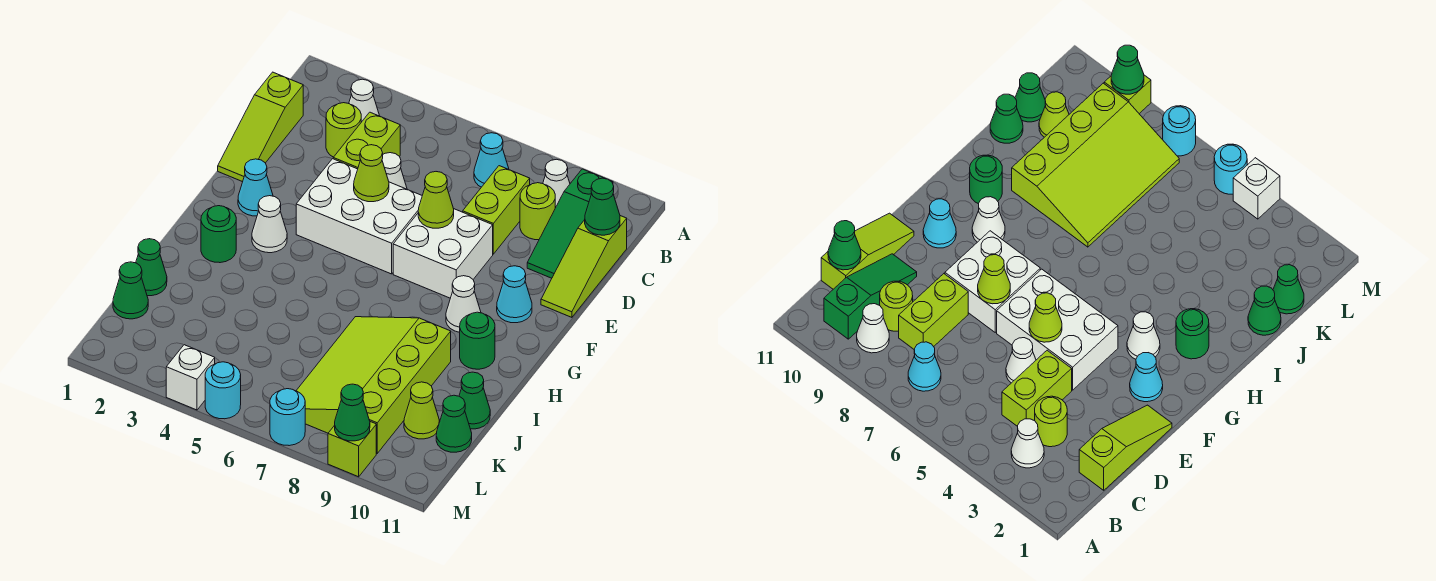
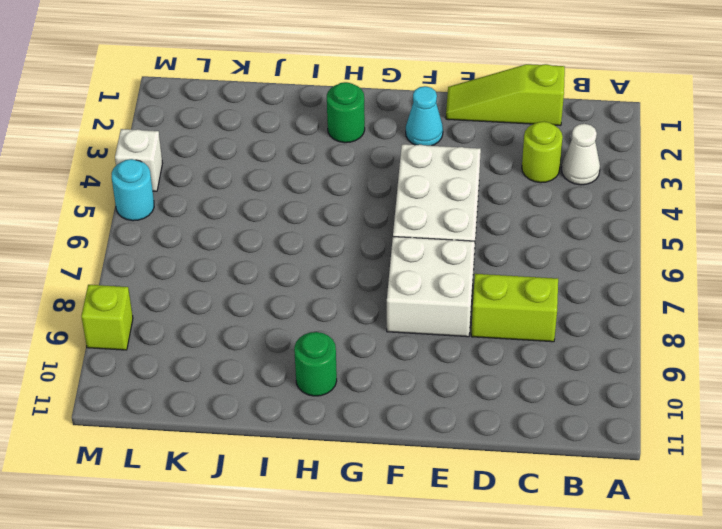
none -> cyan 1x1 cone [474,133,509,187]
none -> white 1x1 cone [543,159,570,208]
none -> green 1x3 slope [527,169,613,278]
none -> lime 1x2 brick [333,112,400,169]

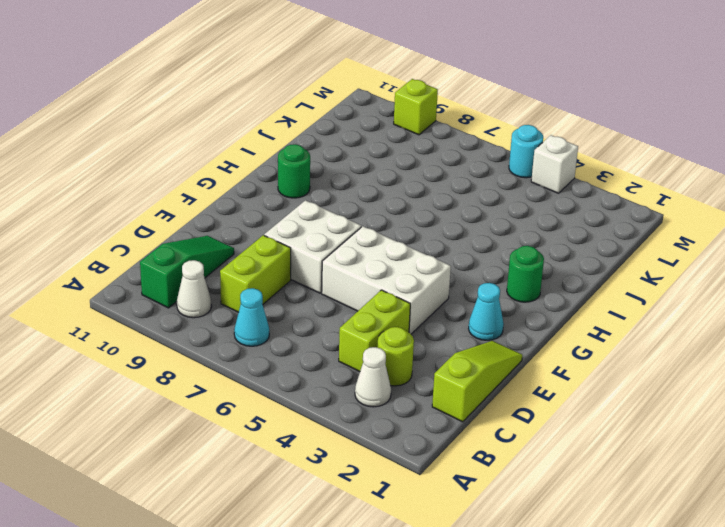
none -> lime 1x1 round brick [520,183,555,240]
none -> lime 1x3 slope [541,216,627,317]
none -> white 1x1 cone [382,153,407,189]
none -> cyan 1x1 cone [497,266,532,323]

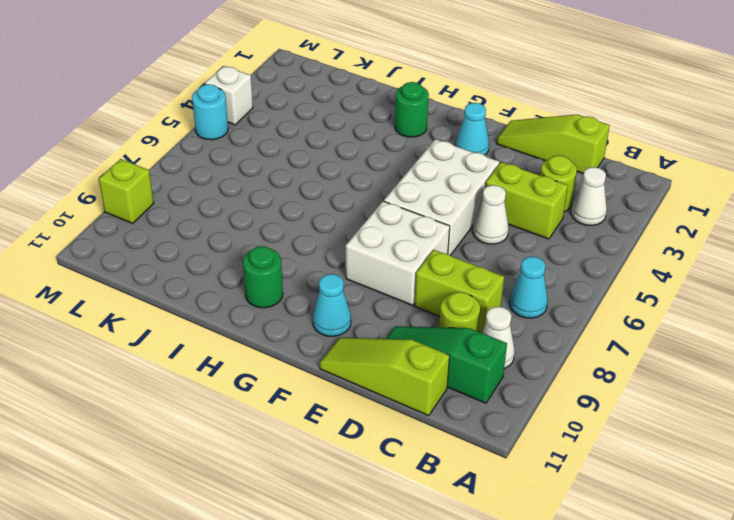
none -> white 1x1 cone [252,196,287,253]
none -> white 1x1 cone [446,276,481,332]
none -> lime 3x4 slope [296,317,451,453]
none -> green 1x1 cone [136,239,167,296]

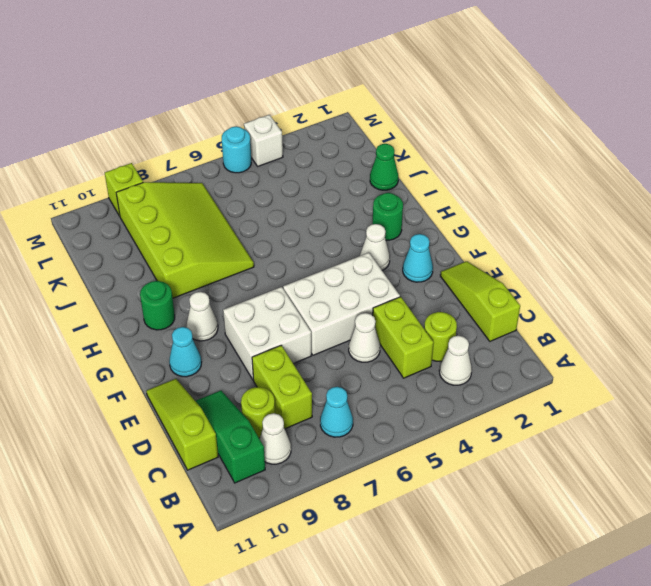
none -> green 1x1 cone [459,372,490,429]
none -> green 1x1 cone [113,262,148,319]
none -> lime 1x1 cone [404,382,439,439]
none -> green 1x1 cone [436,395,472,452]

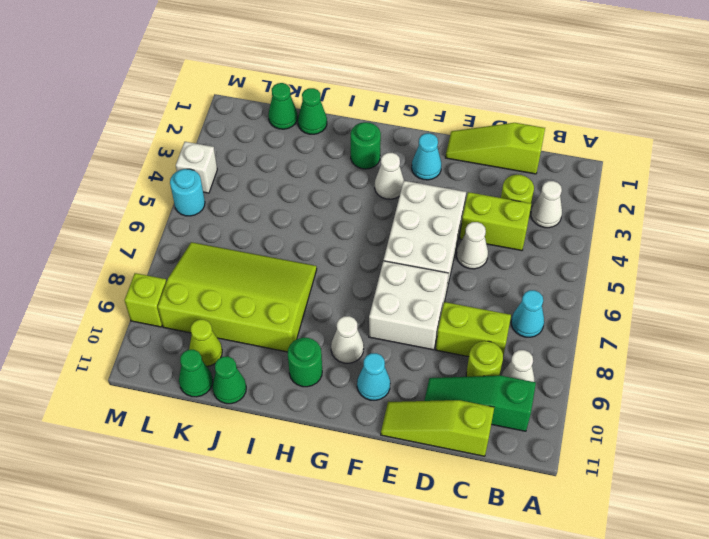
none -> cyan 1x1 round brick [270,389,305,446]
none -> green 1x1 cone [585,178,620,235]
none -> lime 1x1 cone [354,145,389,202]
none -> lime 1x1 cone [418,172,454,228]

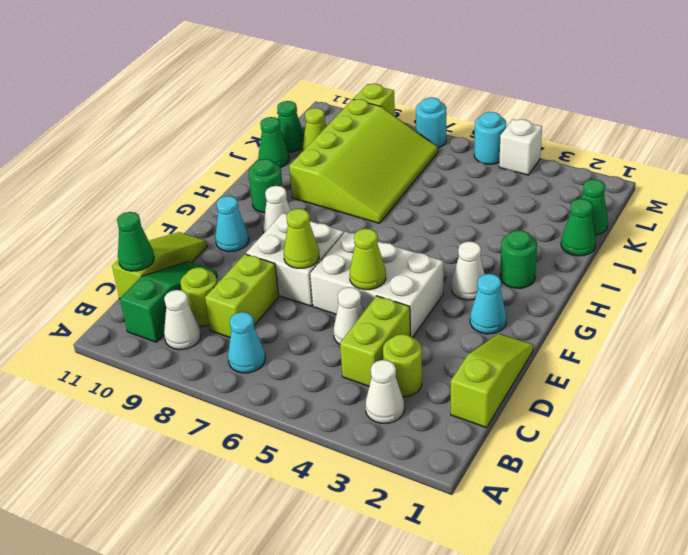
none -> green 1x1 cone [335,384,370,441]

